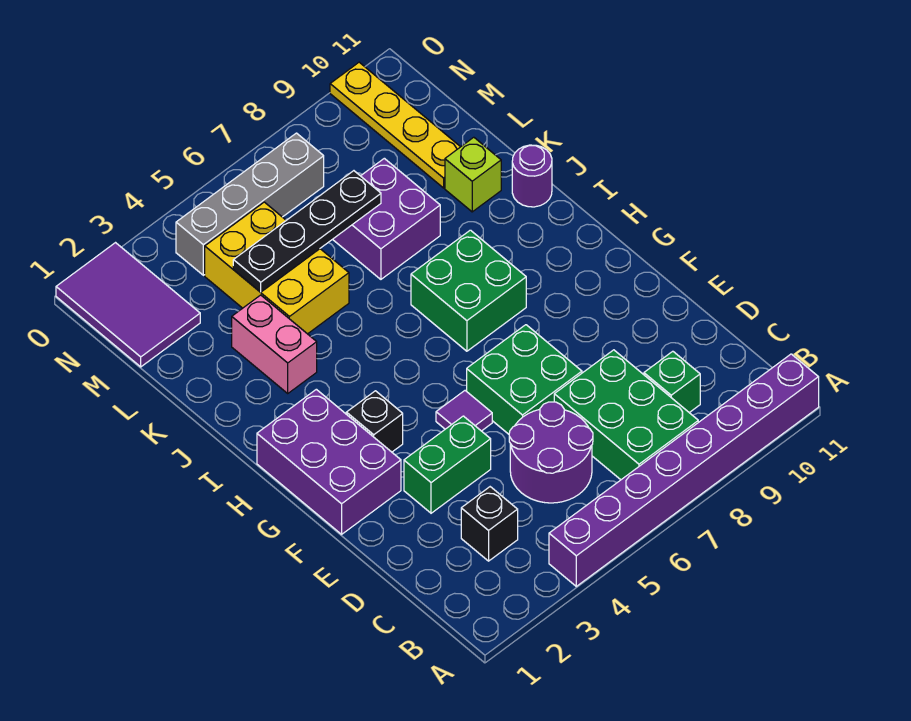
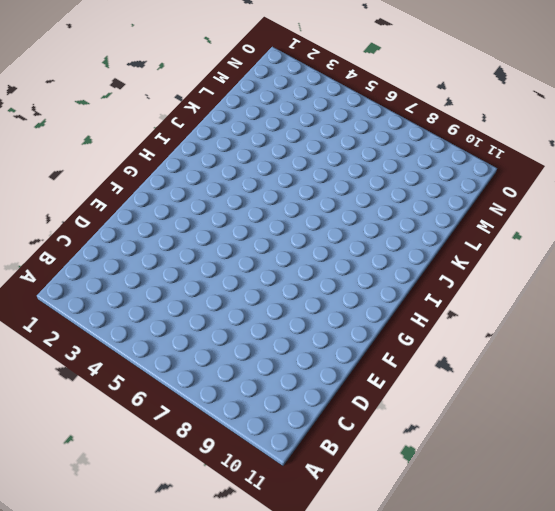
none -> purple 1x8 brick [549,354,819,586]
none -> green 2x3 brick [554,350,698,480]
none -> black 1x1 brick [461,487,518,561]

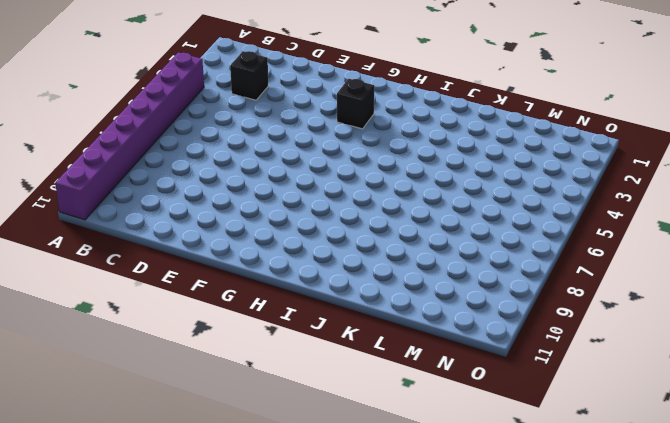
none -> green 2x3 brick [554,350,698,480]
none -> purple 2x2 round brick [509,402,593,503]
none -> green 1x1 brick [644,351,700,413]

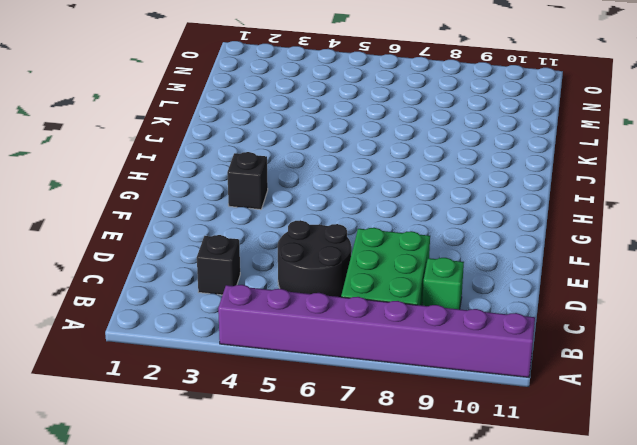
black 2x2 round brick [278,220,351,297] -> purple 2x2 round brick [509,402,593,503]
none -> green 1x2 brick [404,416,491,513]
none -> green 2x2 brick [467,325,582,434]
none -> purple 2x3 brick [257,389,401,534]

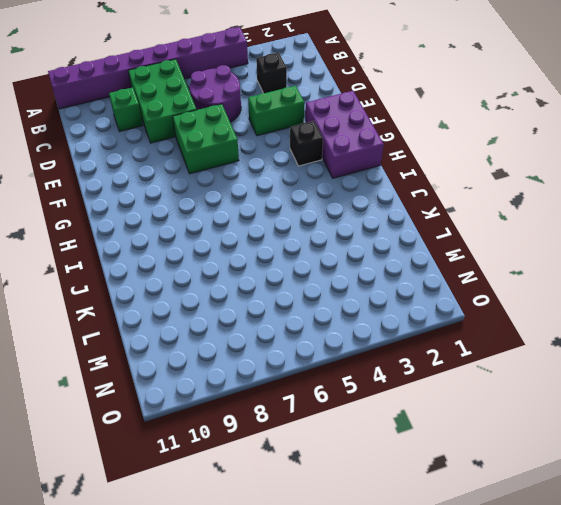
none -> purple 1x1 tile [436,391,492,431]
none -> green 2x2 brick [411,230,526,351]
none -> pink 1x2 brick [232,295,317,393]

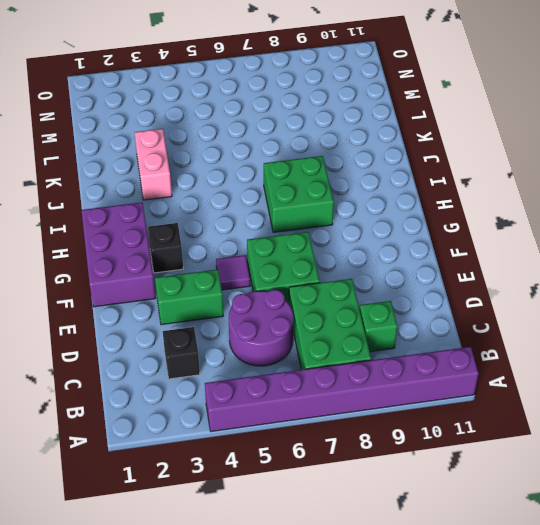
none -> purple 1x1 round brick [512,145,552,207]
none -> yellow 2x3 brick [205,202,349,334]
none -> purple 2x2 brick [333,158,440,279]

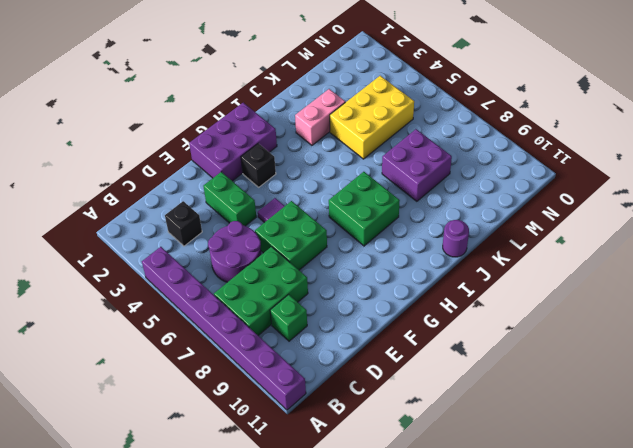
none -> lime 1x1 brick [445,137,501,212]
none -> yellow 1x4 plate [330,62,460,188]
none -> purple 2x3 tile [56,243,200,367]

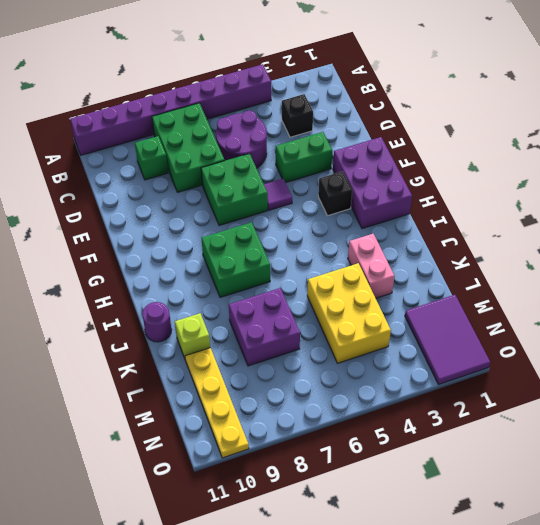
none -> grey 1x4 brick [176,133,324,275]
none -> black 1x4 plate [233,171,381,292]

